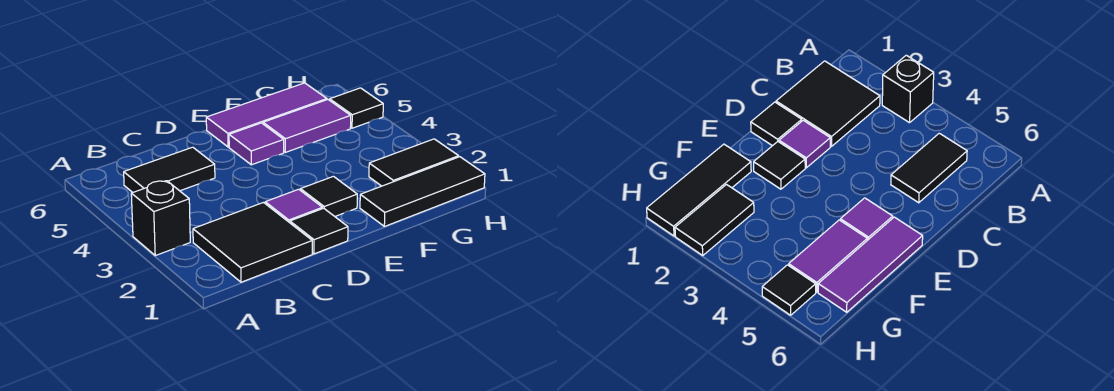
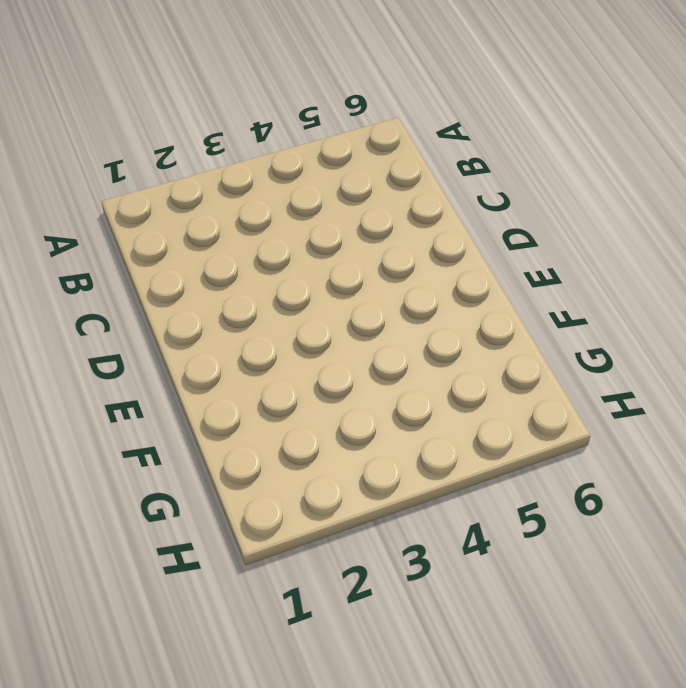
none -> black 1x1 brick [131,181,190,256]
none -> black 2x2 tile [193,203,312,282]
none -> black 1x2 tile [124,147,215,192]

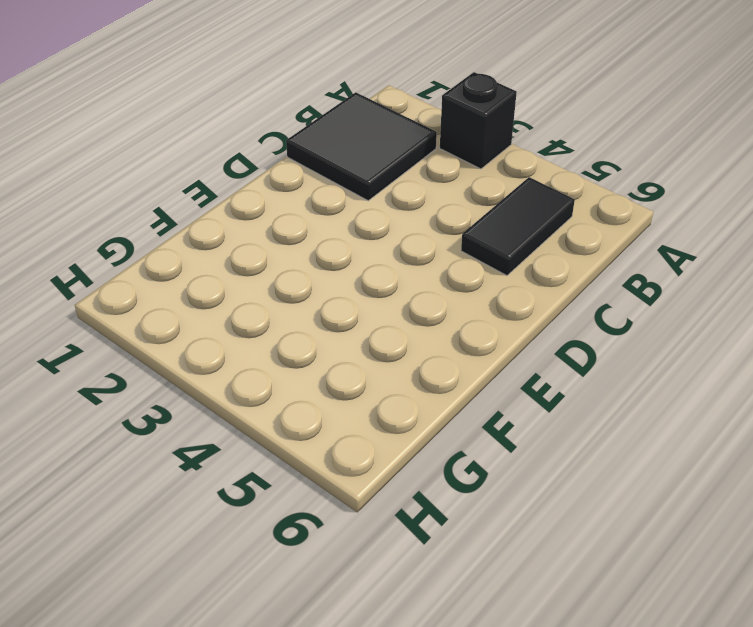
none -> black 1x1 tile [290,208,348,254]
none -> purple 1x1 tile [265,189,323,223]
none -> black 1x1 tile [300,176,357,216]

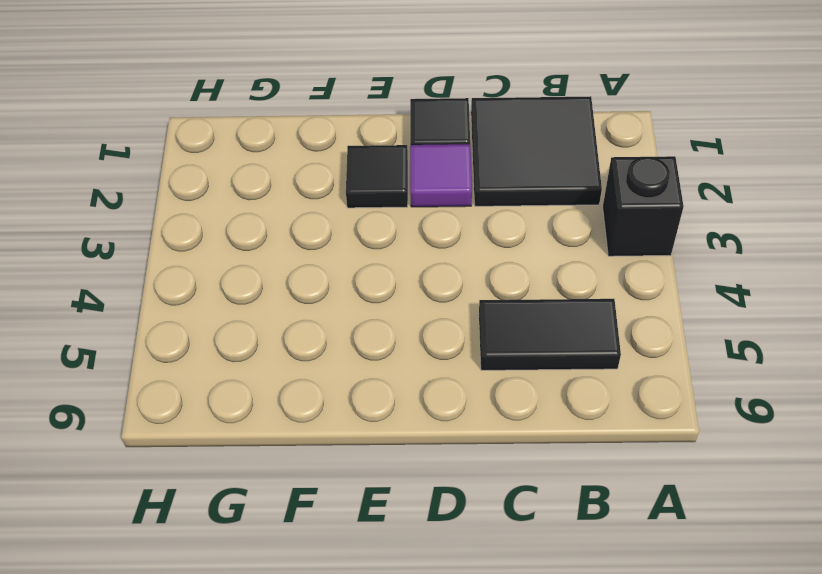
none -> purple 1x1 tile [229,123,284,165]
none -> purple 1x3 tile [206,83,327,147]
none -> black 1x3 tile [360,157,485,226]

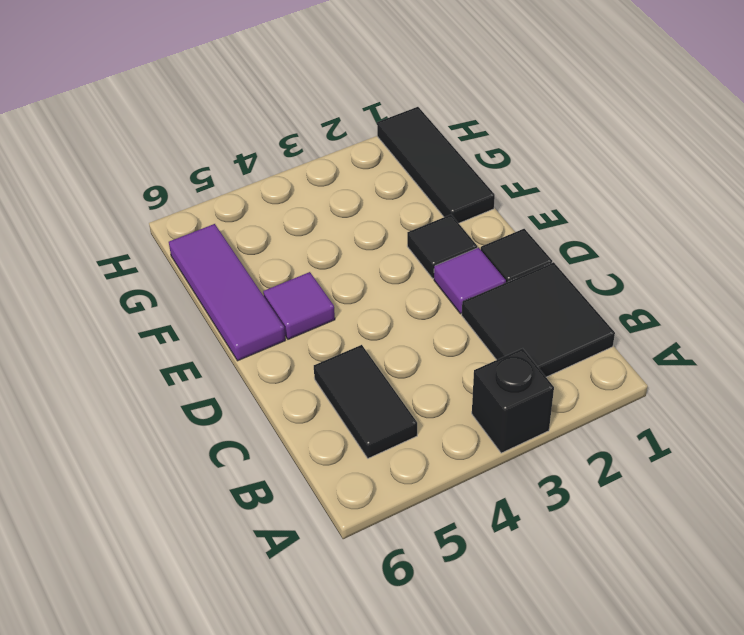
none -> purple 1x2 tile [263,100,351,152]
none -> black 1x2 tile [369,139,459,186]
none -> black 1x1 tile [330,88,383,128]

